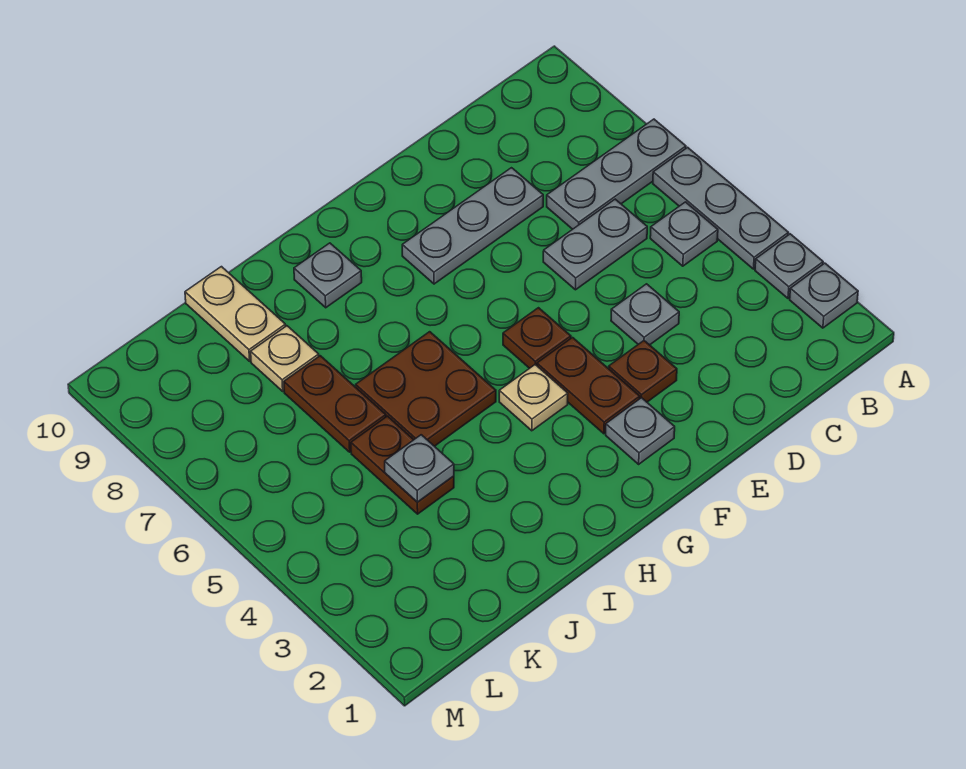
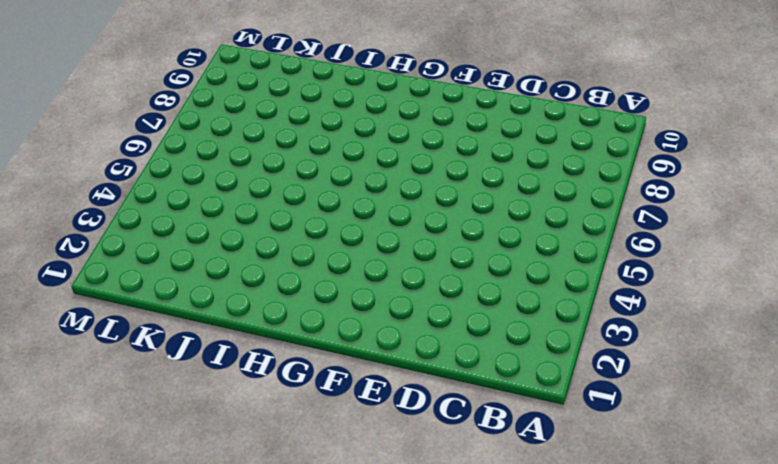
none -> grey 1x1 plate [790,263,858,328]
none -> grey 1x1 plate [755,234,823,298]
none -> grey 1x3 plate [653,147,788,269]

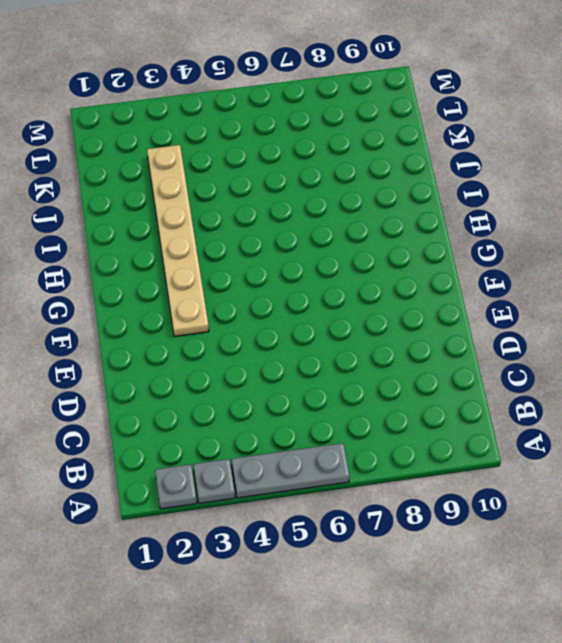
tan 1x6 plate [147,145,209,336] -> brown 1x2 plate [537,338,640,434]
none -> grey 1x3 plate [547,119,686,229]
none -> grey 1x1 plate [650,202,718,266]
none -> grey 1x2 plate [543,199,647,290]

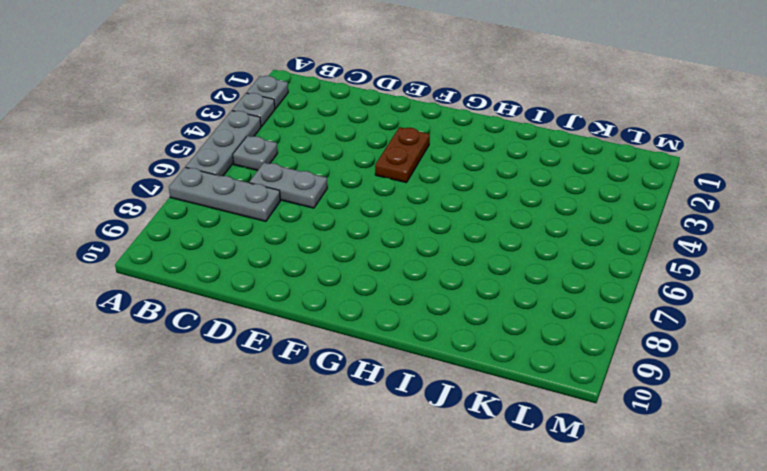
none -> grey 1x1 plate [611,284,679,345]
none -> grey 1x3 plate [402,168,543,284]
none -> brown 1x1 plate [609,341,677,402]

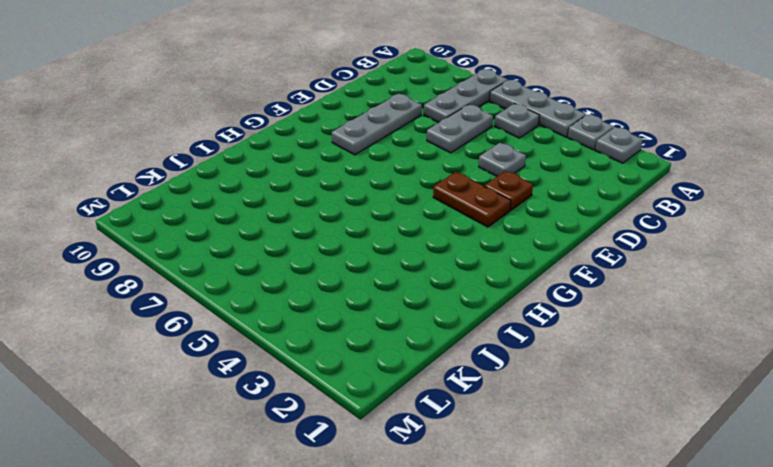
none -> grey 1x1 plate [606,398,675,464]
none -> brown 1x1 plate [503,308,571,368]
none -> tan 1x1 plate [499,365,568,431]

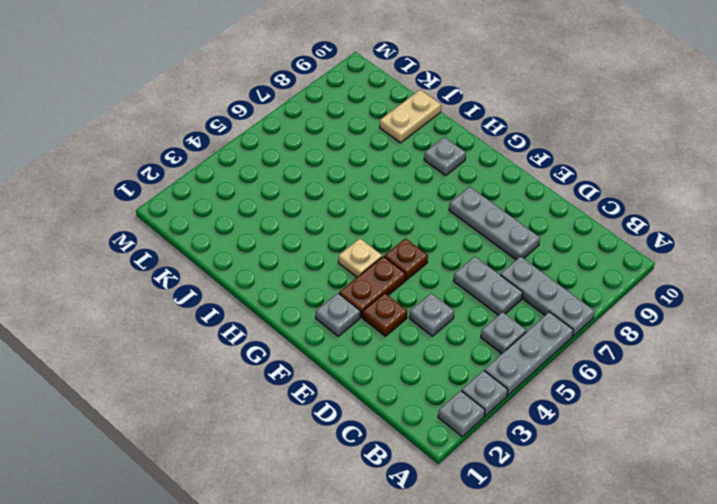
none -> brown 2x2 plate [356,332,496,446]
none -> brown 1x2 plate [351,416,454,514]
none -> brown 1x2 plate [284,356,386,452]

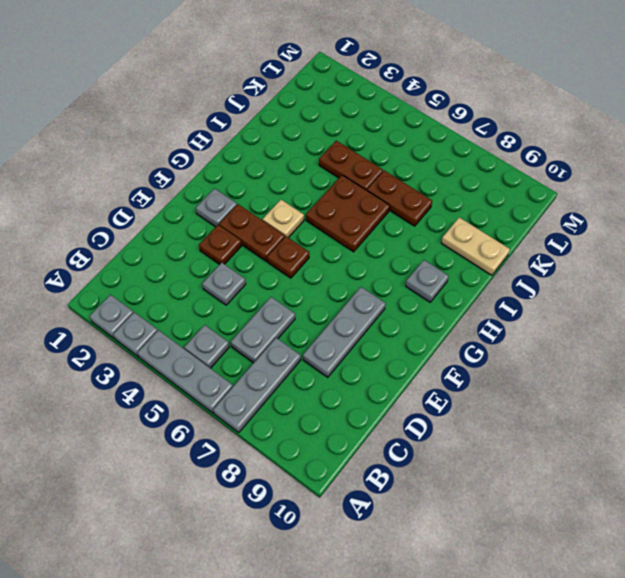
none -> tan 1x1 plate [251,326,319,391]
none -> grey 1x1 plate [385,435,454,502]

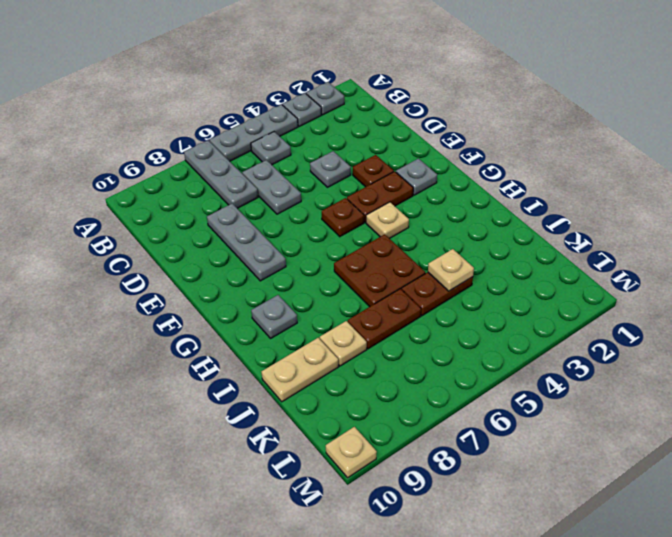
tan 1x1 plate [428,249,474,291] -> grey 1x1 plate [385,435,454,502]
tan 1x1 plate [326,427,377,478] -> none

